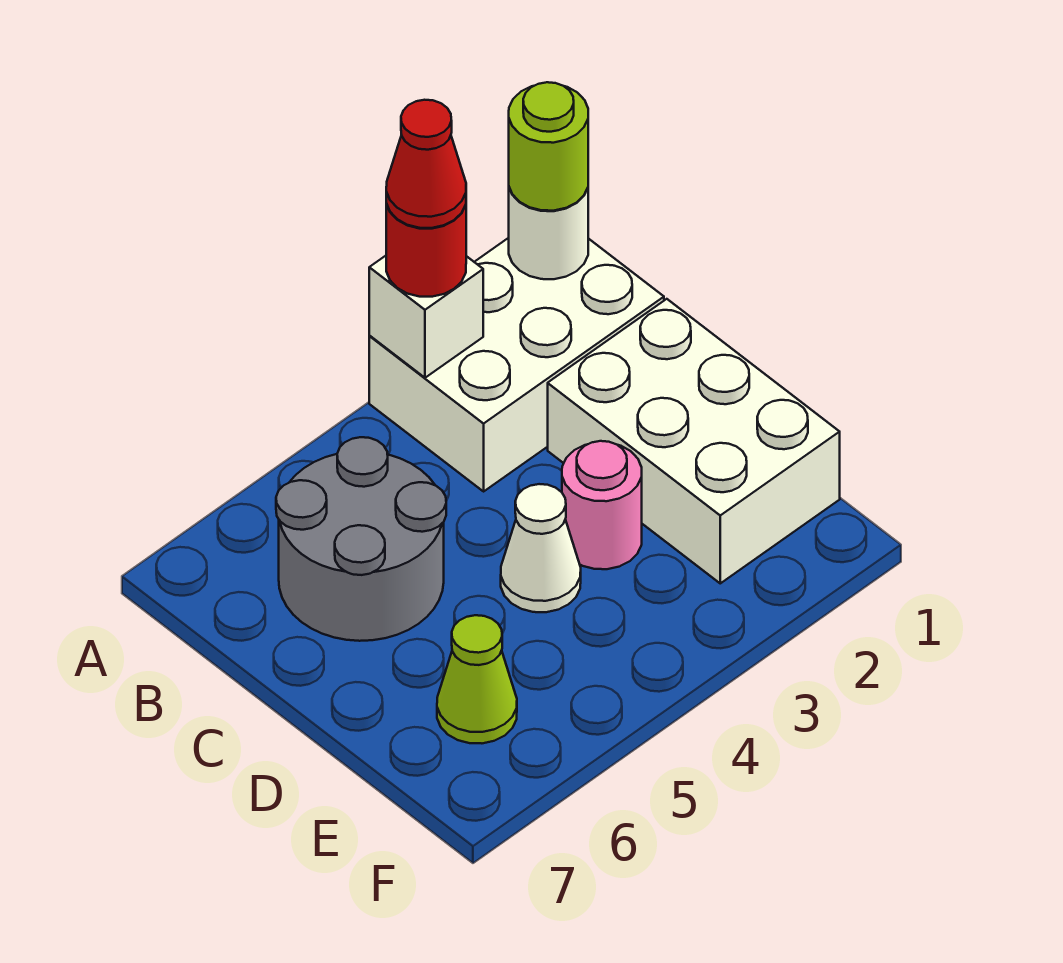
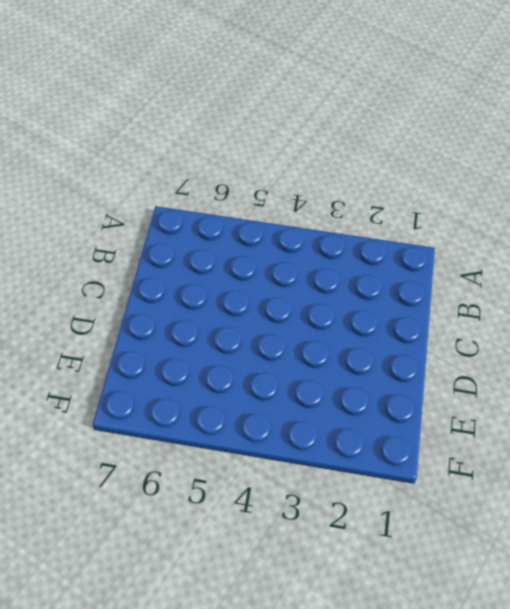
none -> white 2x3 brick [369,238,664,491]
none -> grey 2x2 round brick [276,437,446,641]

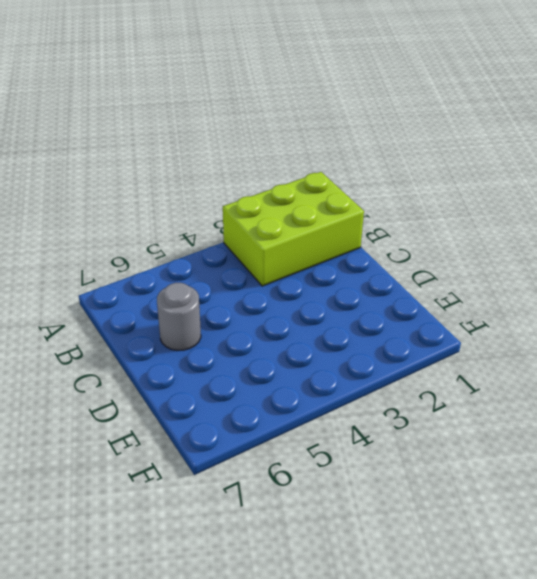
lime 2x3 brick [223,172,364,286] -> white 2x3 brick [369,238,664,491]
grey 1x1 round brick [157,283,201,350] -> grey 2x2 round brick [276,437,446,641]
none -> white 2x3 brick [548,299,840,583]
none -> pink 1x1 round brick [562,441,642,569]

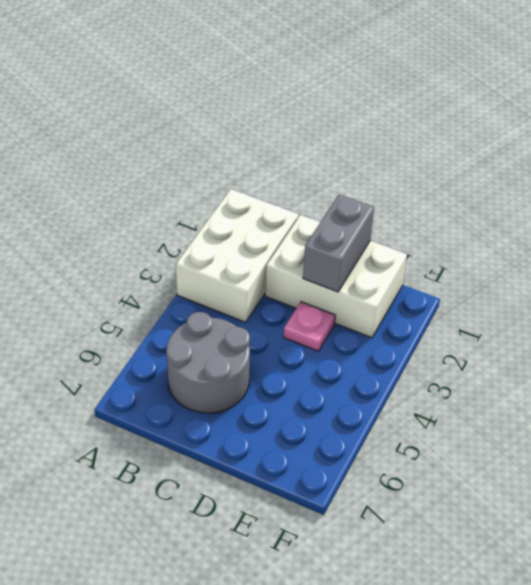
grey 1x2 brick [303,194,374,292] -> none
pink 1x1 plate [284,302,335,351] -> pink 1x1 round brick [562,441,642,569]
none -> white 1x1 cone [501,484,581,612]
none -> lime 1x1 cone [437,615,517,743]

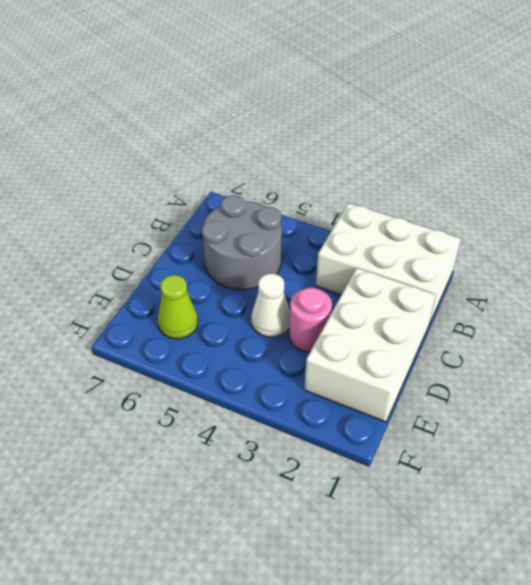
none -> white 1x1 round brick [509,188,588,279]
none -> white 1x1 brick [369,256,483,378]

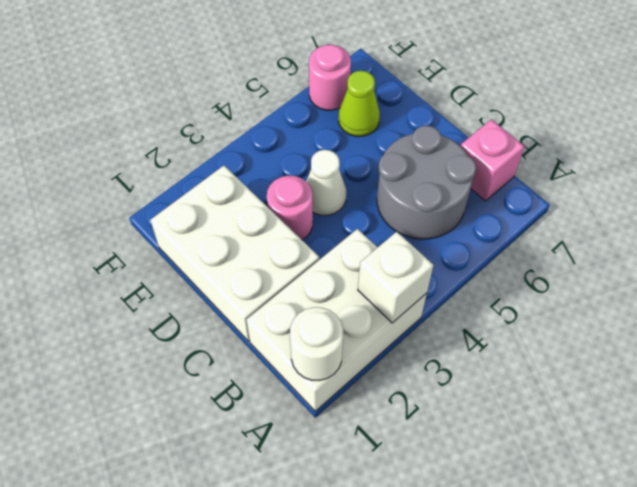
pink 1x1 brick [461,119,524,201] -> none
pink 1x1 round brick [309,45,351,110] -> none
none -> lime 1x1 round brick [509,82,588,211]
none -> red 1x1 round brick [386,203,466,297]

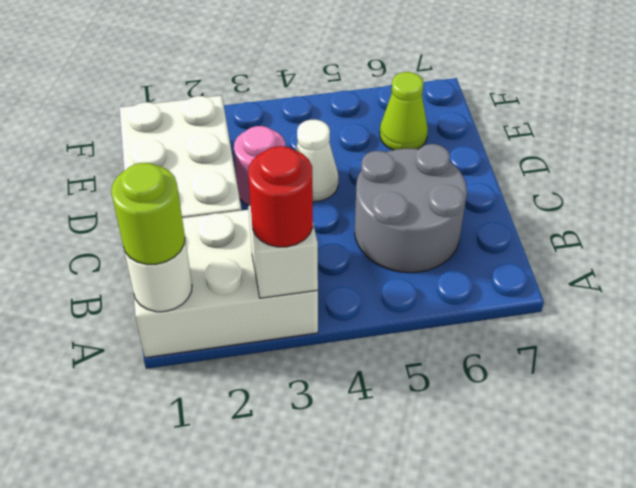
none -> red 1x1 cone [386,100,466,228]

